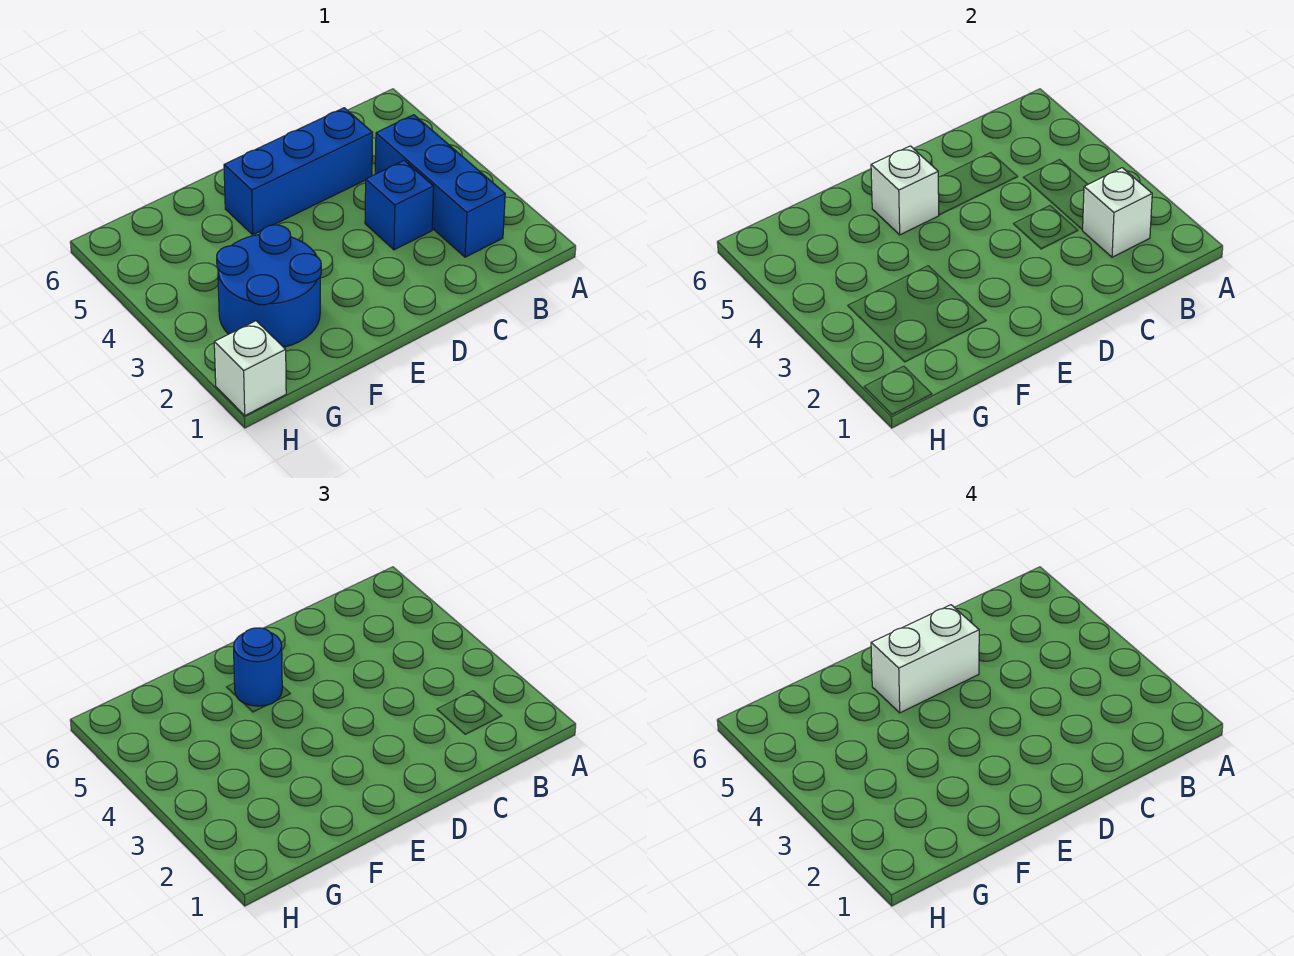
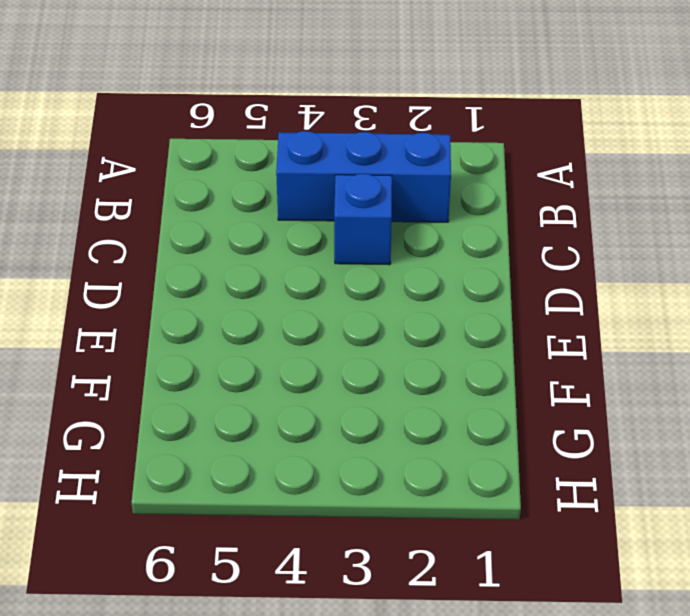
none -> blue 1x3 brick [224,108,373,235]
none -> blue 2x2 round brick [217,225,321,347]

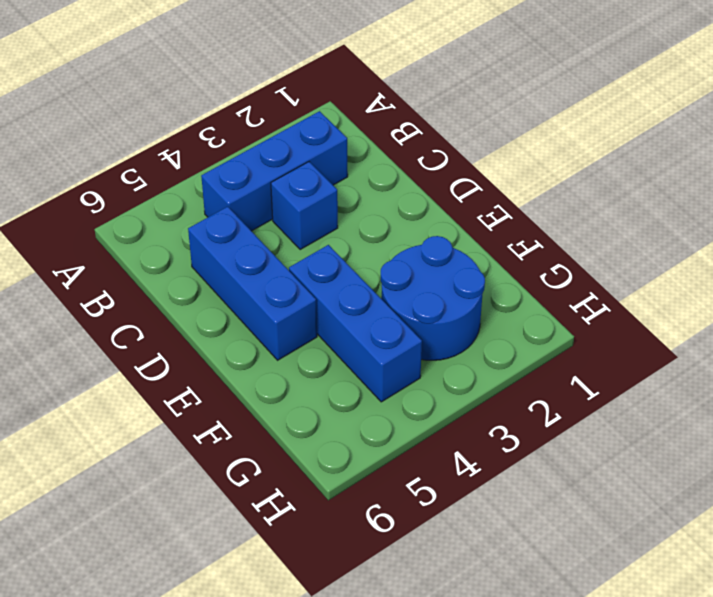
blue 1x3 brick [289,245,422,402] -> none
none -> white 1x1 brick [214,321,286,415]
none -> white 1x1 brick [1083,168,1152,257]

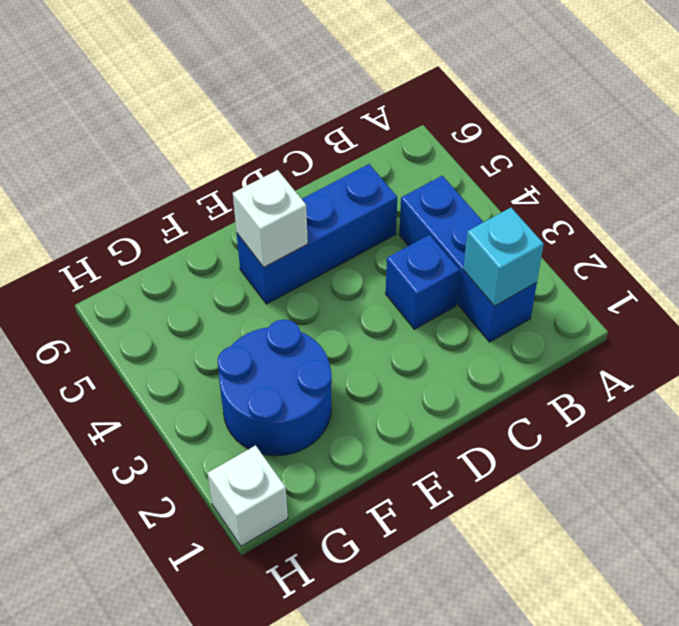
cyan 1x1 brick [463,208,544,306] -> white 1x1 brick [1083,168,1152,257]
none -> blue 1x1 round brick [234,628,282,706]
none -> white 1x2 brick [871,605,979,713]

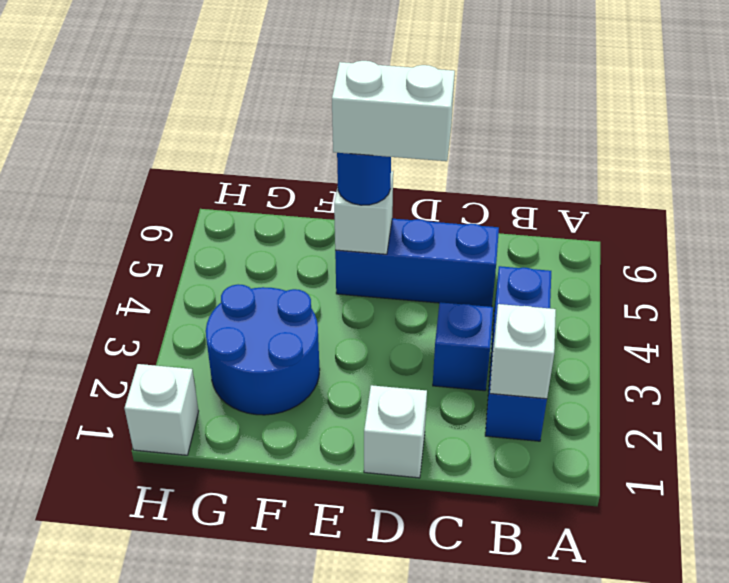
white 1x1 brick [364,385,427,478] -> none

